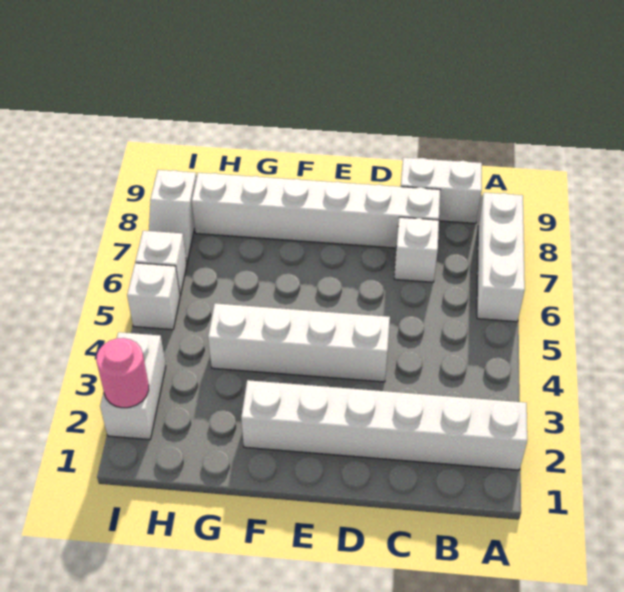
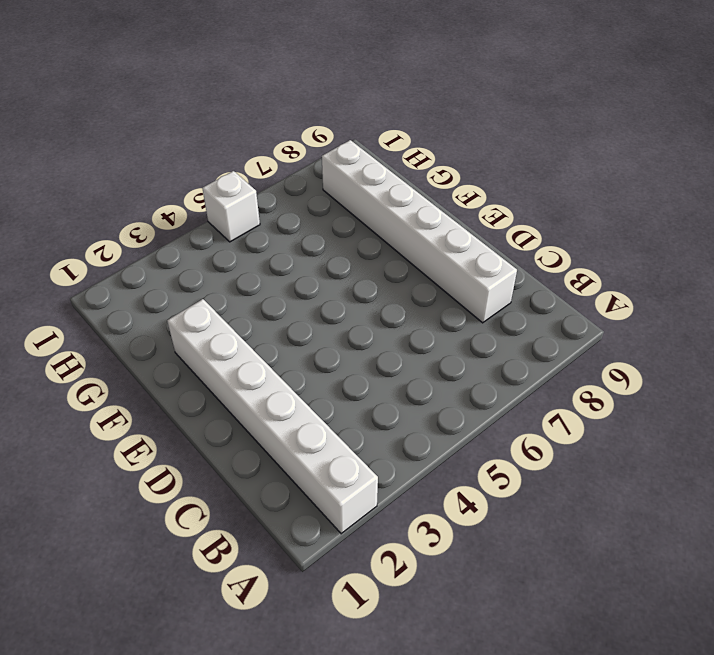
none -> white 1x3 brick [477,193,525,322]
none -> white 1x2 brick [401,158,482,223]

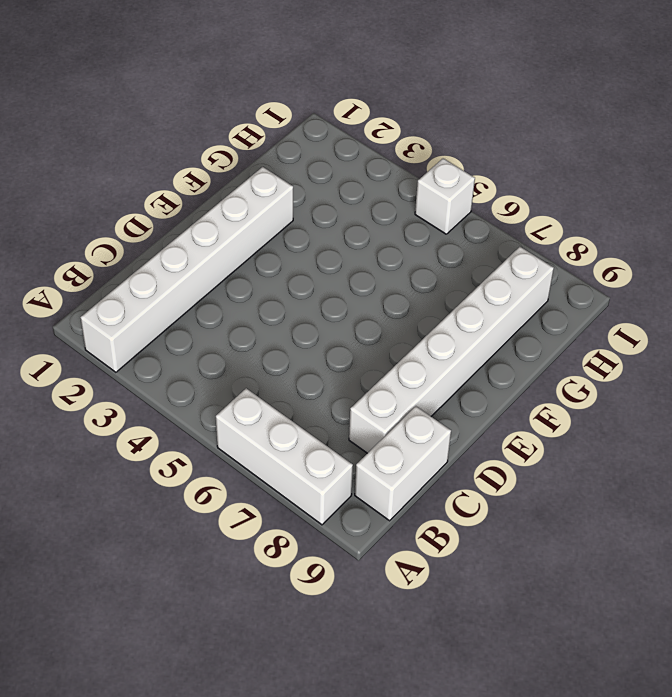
none -> white 1x1 brick [394,217,439,282]
none -> white 1x4 brick [208,304,390,382]

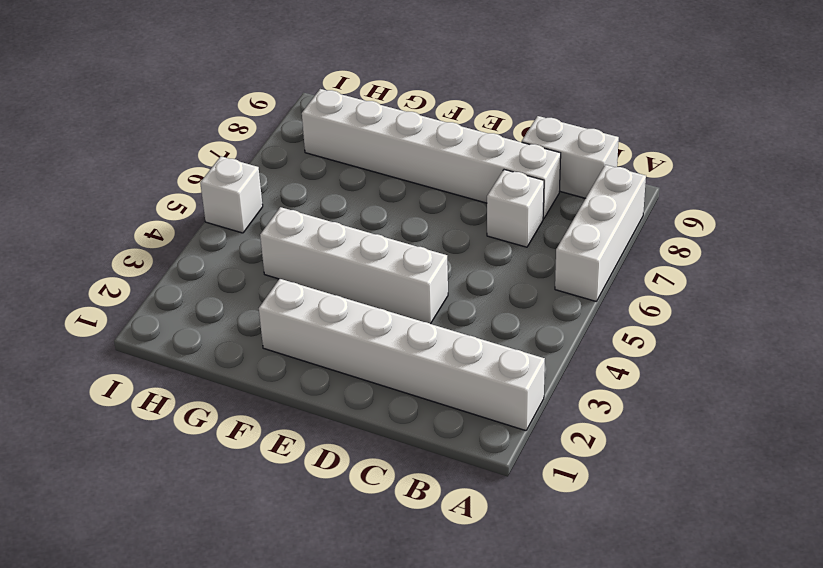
none -> white 1x2 brick [100,332,166,440]
none -> white 1x1 brick [135,231,187,296]

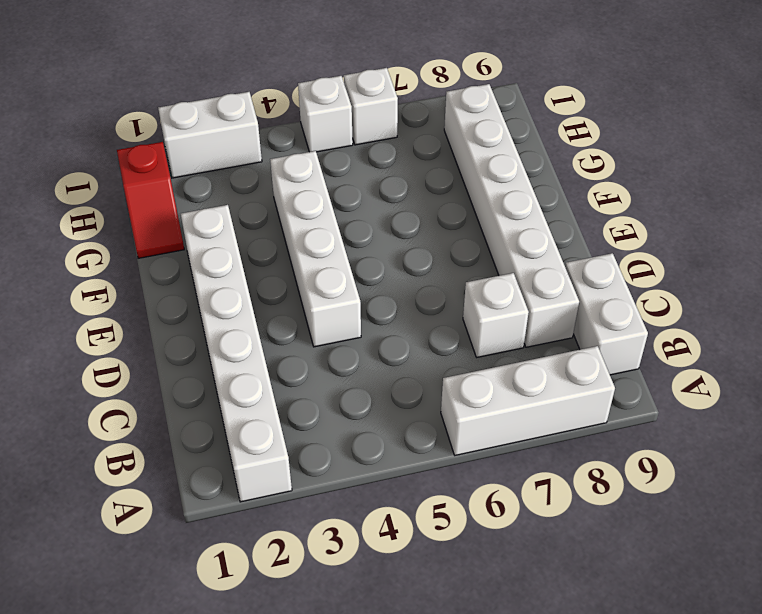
red 1x2 slope [117,142,184,258] -> none
none -> white 1x2 slope [149,170,196,263]
none -> pink 1x1 round brick [96,338,149,408]

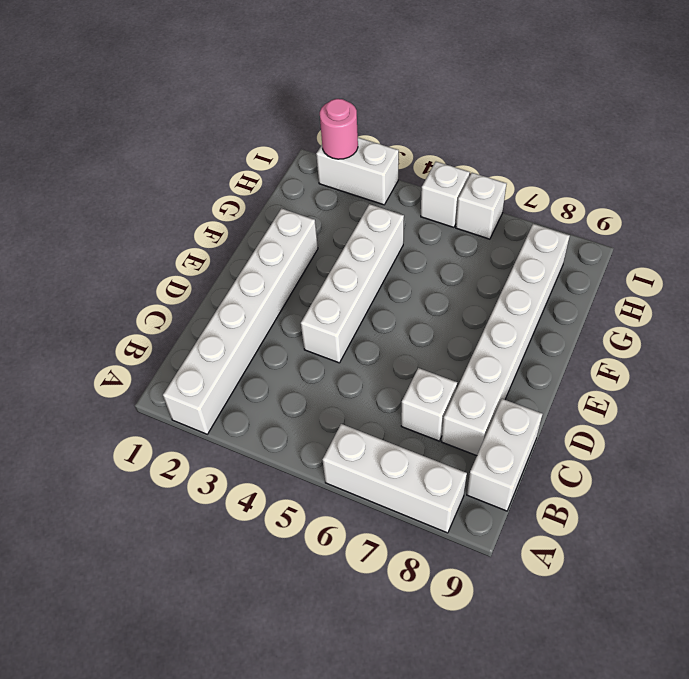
none -> white 1x2 slope [149,170,196,263]

